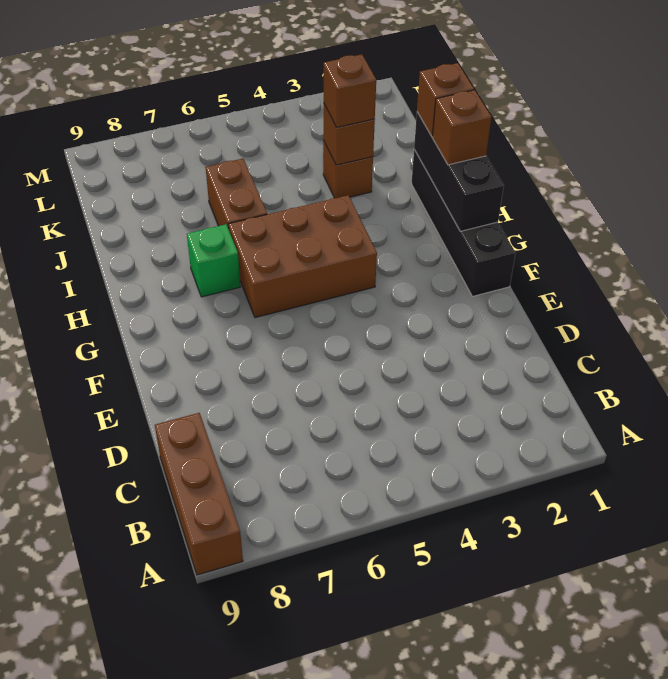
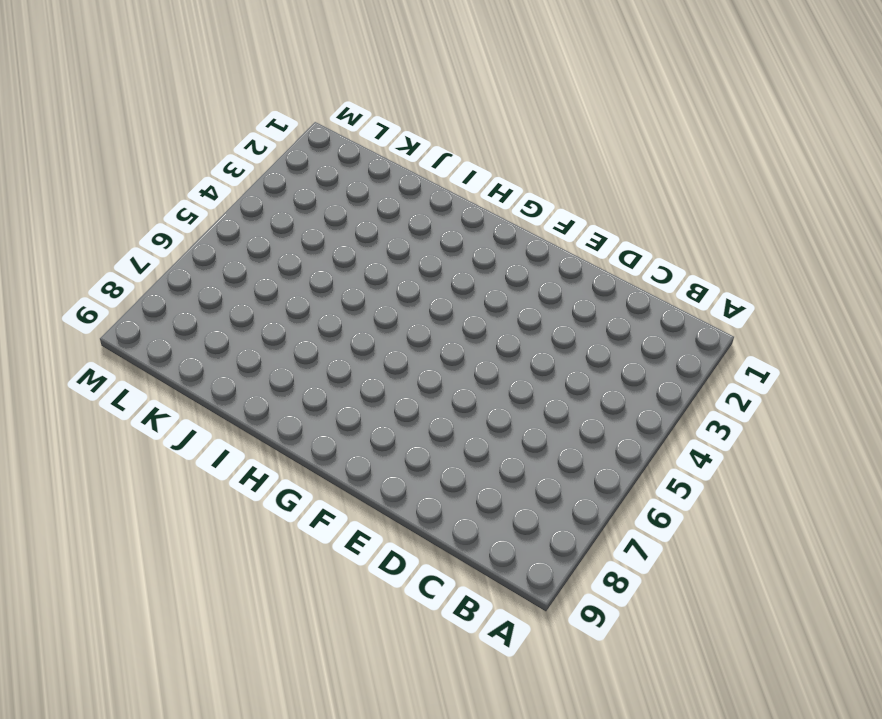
none -> brown 1x3 brick [155,413,243,575]
none -> black 1x4 brick [412,150,515,296]

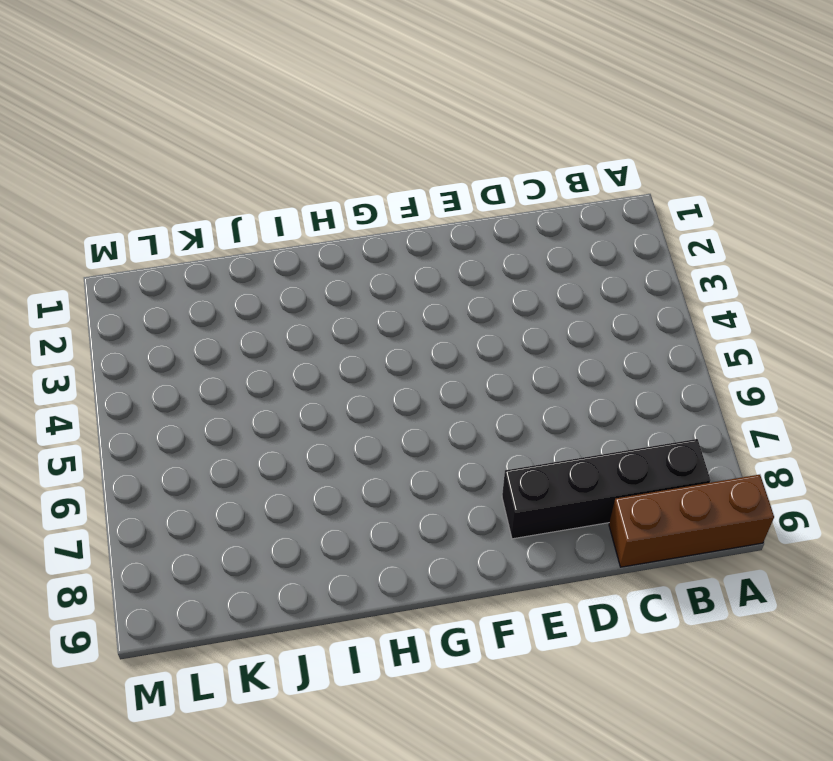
black 1x4 brick [502,439,711,539] -> black 1x4 brick moved to [412,150,515,296]
none -> brown 2x3 brick [229,195,377,318]
none -> green 1x1 brick [187,224,240,297]

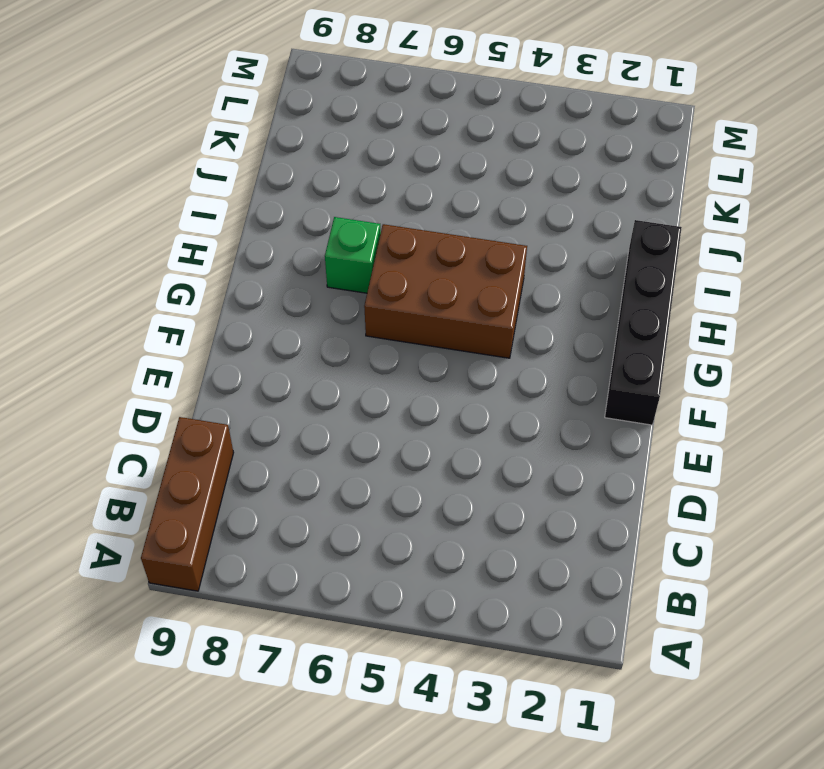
none -> brown 1x2 brick [206,159,267,229]
none -> brown 1x1 brick [323,140,373,198]

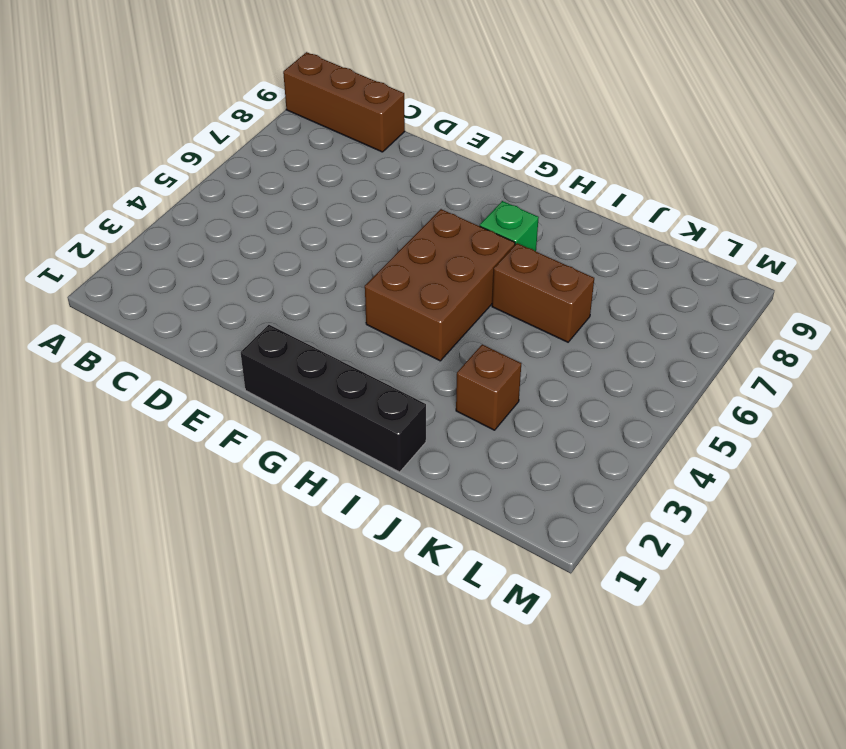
none -> black 1x3 brick [414,112,504,231]
none -> brown 1x1 brick [323,104,375,165]

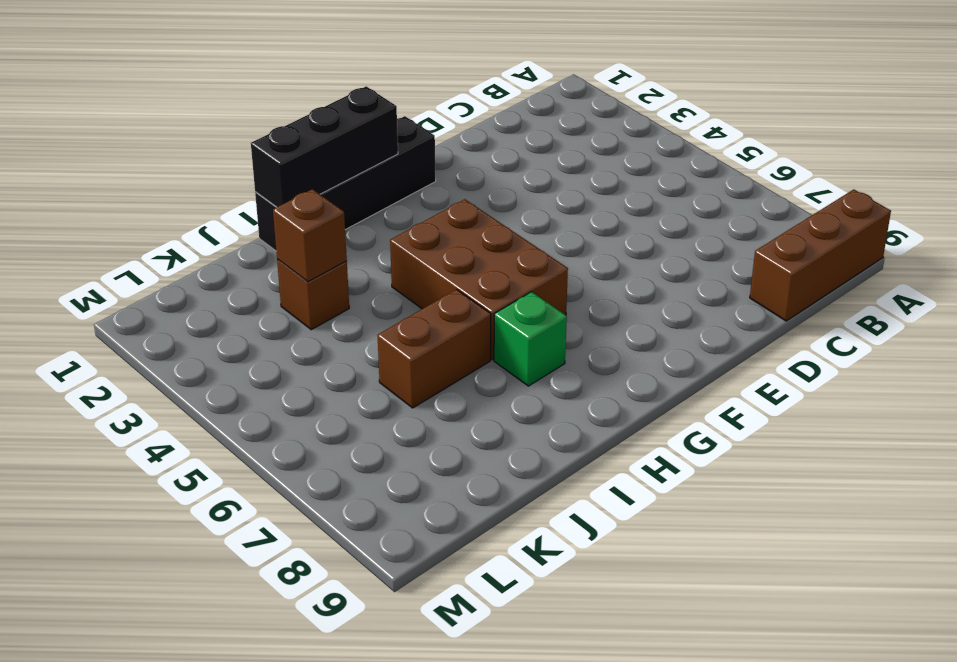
none -> brown 1x1 brick [433,90,491,165]
none -> brown 1x1 brick [417,63,474,137]

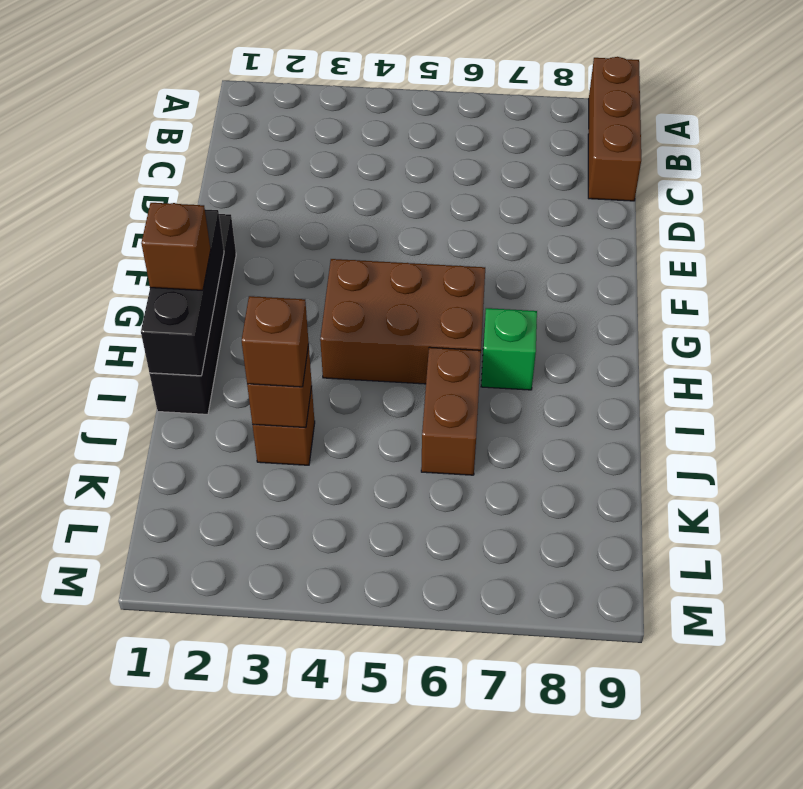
none -> brown 1x1 brick [417,63,474,137]

